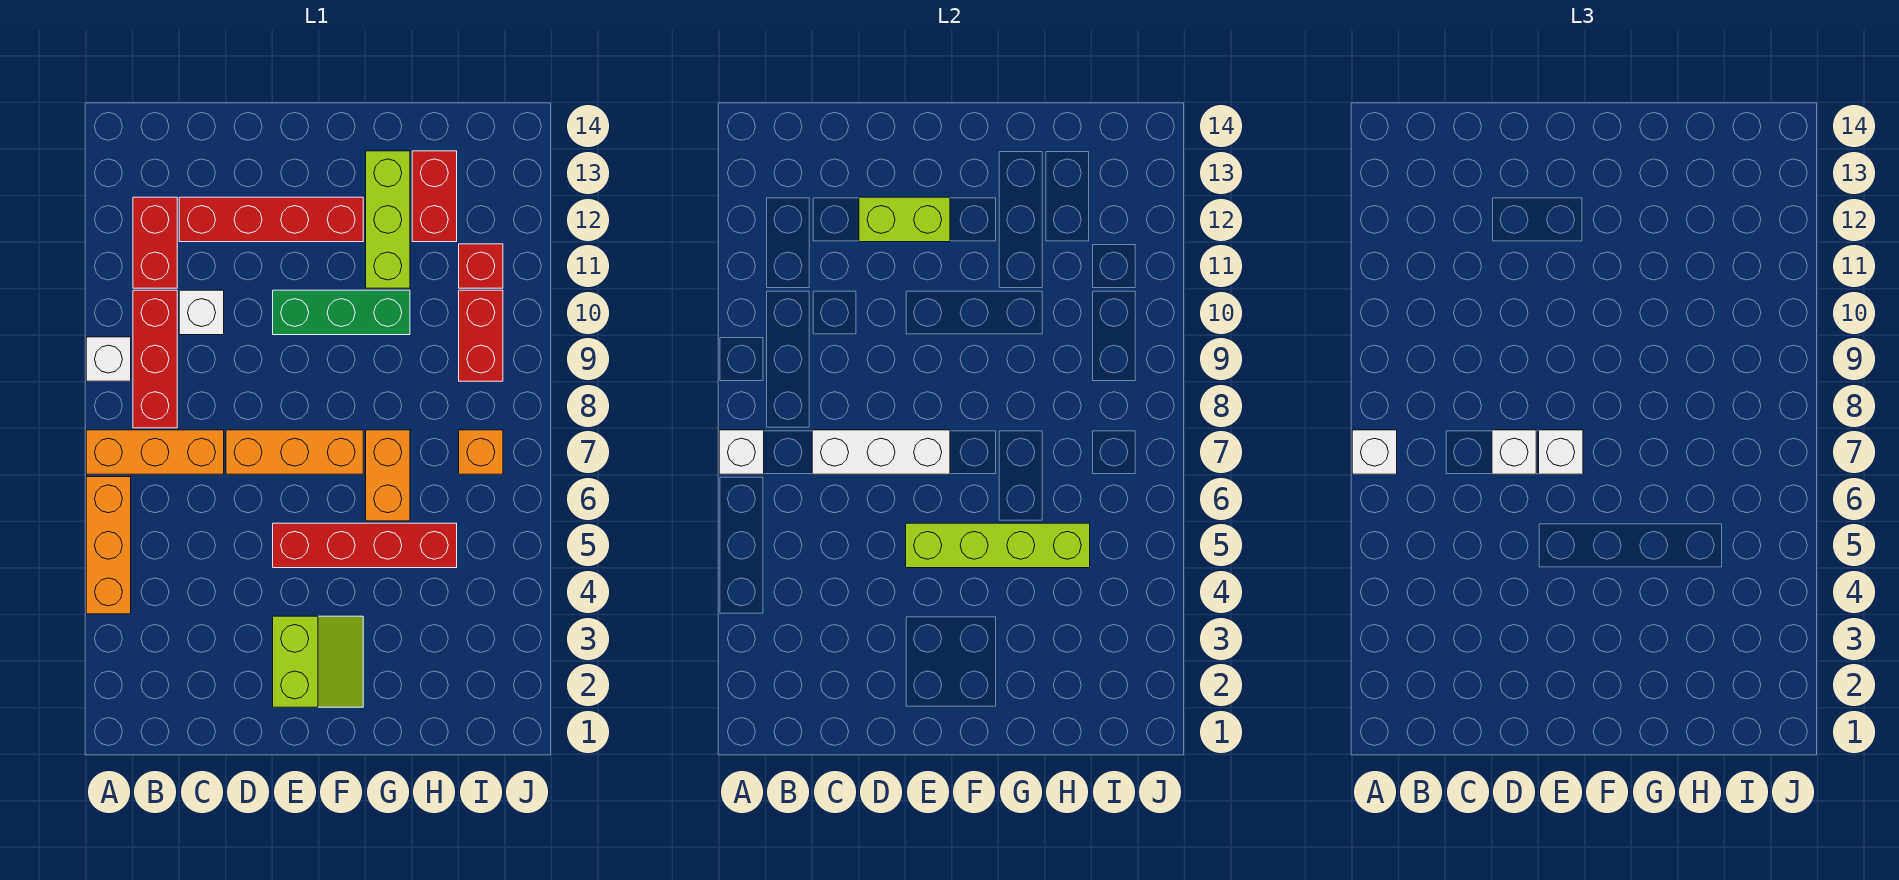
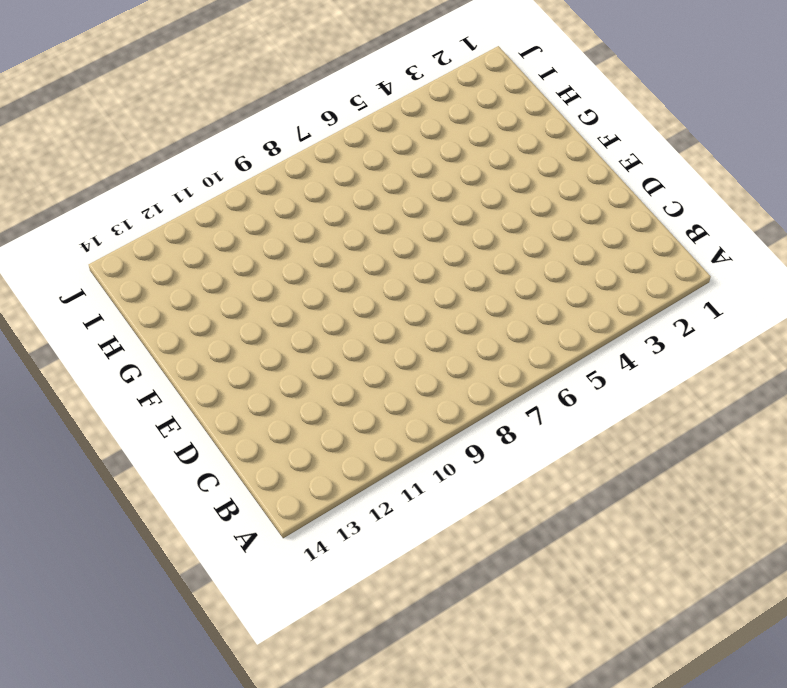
none -> orange 1x3 brick [86,477,131,614]
none -> orange 1x3 brick [86,430,224,474]
none -> white 1x1 brick [86,337,131,381]

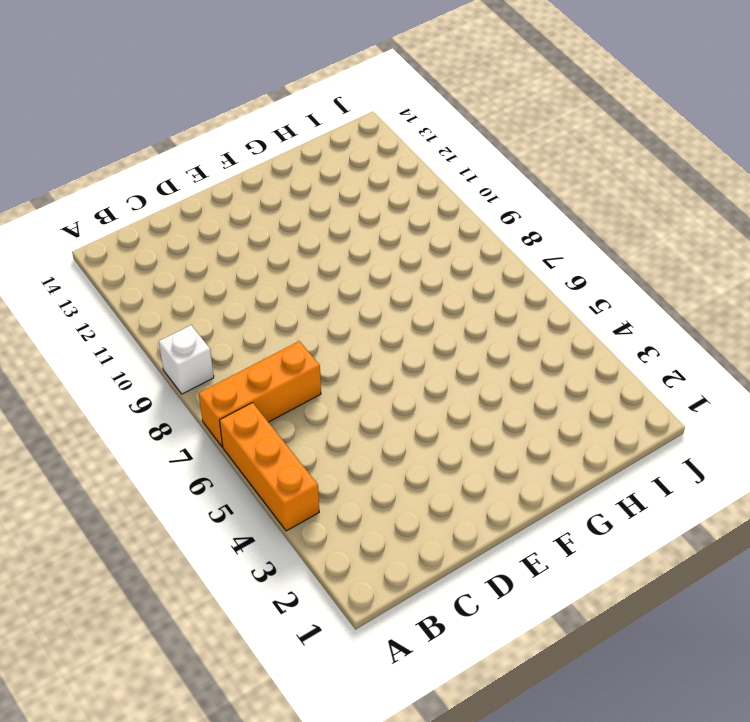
none -> red 1x3 brick [133,290,177,428]
none -> red 1x2 brick [133,197,177,288]
none -> white 1x1 brick [179,290,224,335]

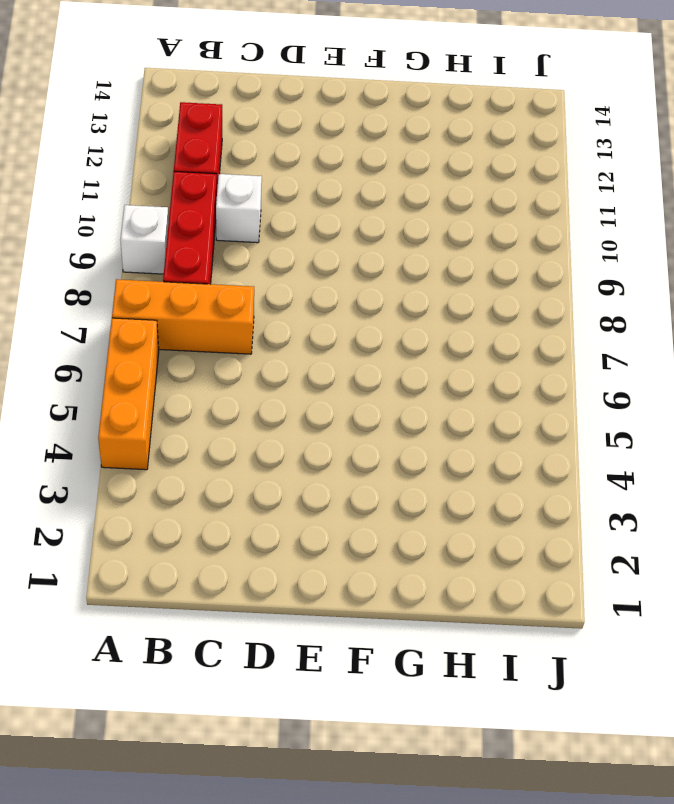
none -> red 1x4 brick [179,197,363,242]
none -> orange 1x3 brick [226,430,363,474]
none -> lime 2x2 slope [273,616,363,707]

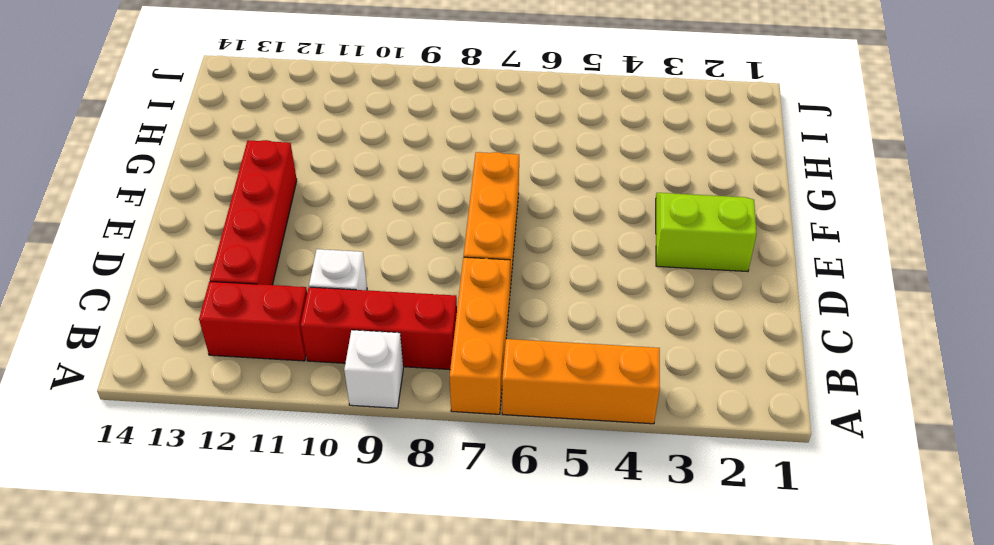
none -> red 1x4 brick [273,523,457,568]
none -> green 1x3 brick [273,290,410,335]
none -> orange 1x2 brick [366,430,410,521]

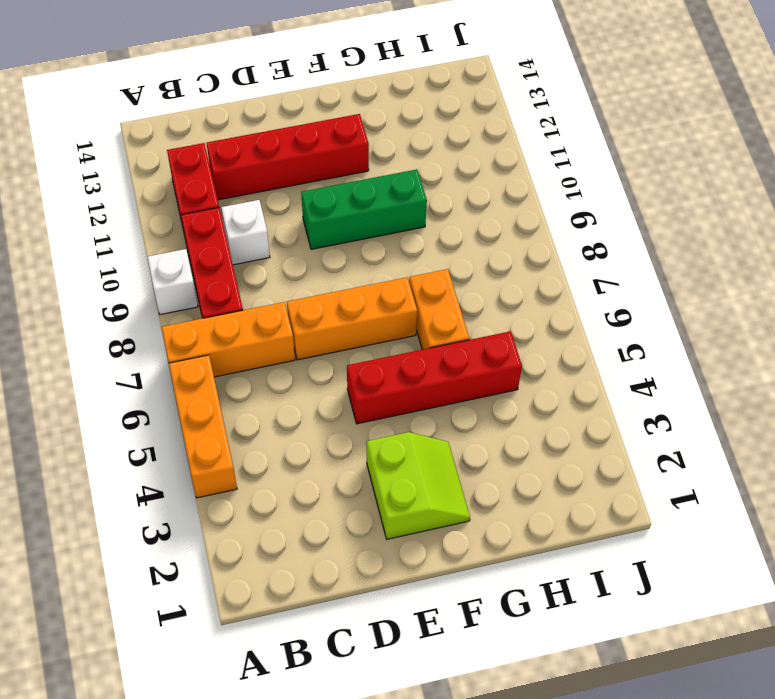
none -> lime 1x3 brick [366,151,410,288]
none -> red 1x2 brick [412,151,457,242]
none -> orange 1x1 brick [459,430,503,474]

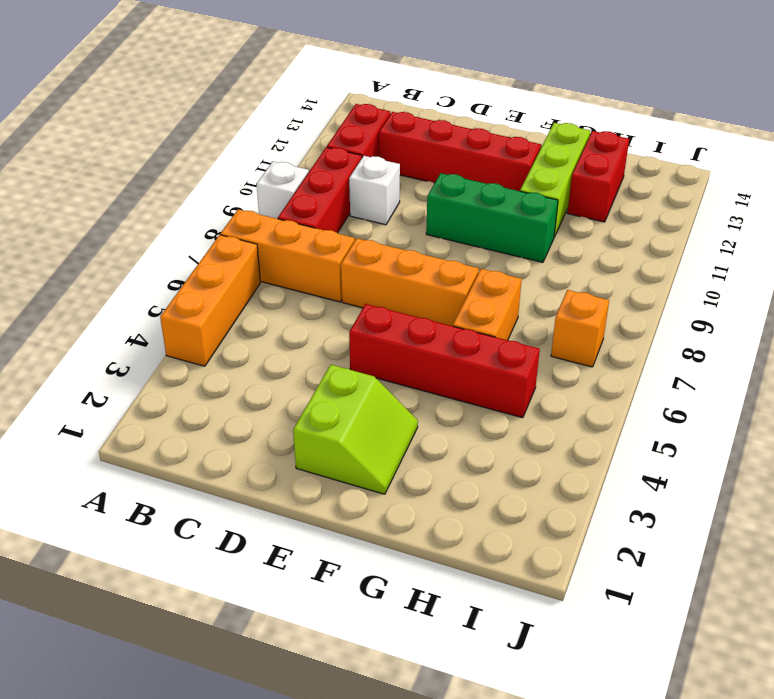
none -> red 1x2 brick [459,290,503,381]
none -> red 1x1 brick [459,244,503,288]
none -> white 1x1 brick [719,430,764,474]

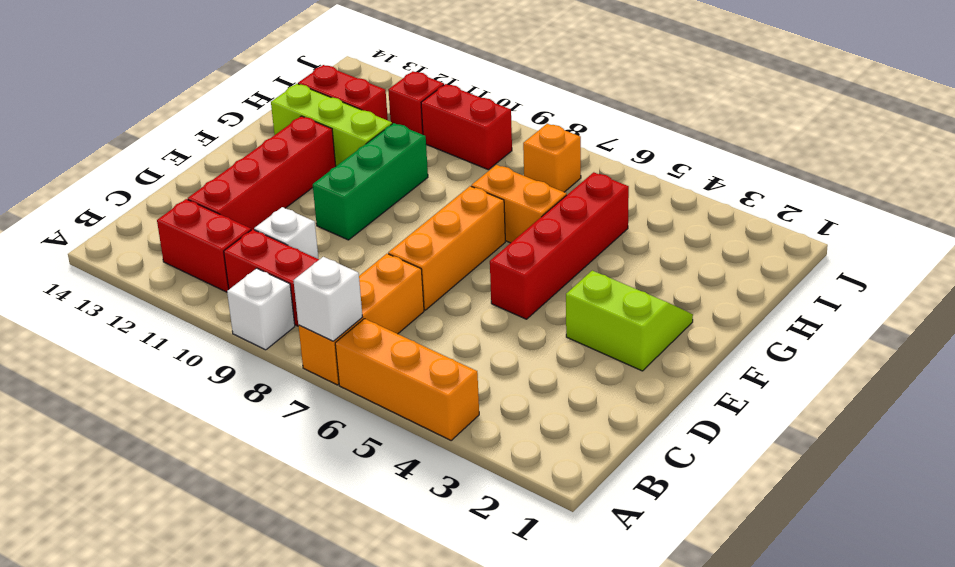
none -> white 1x3 brick [812,430,950,474]
none -> lime 1x2 brick [859,197,950,242]
none -> lime 1x4 brick [906,523,1090,568]

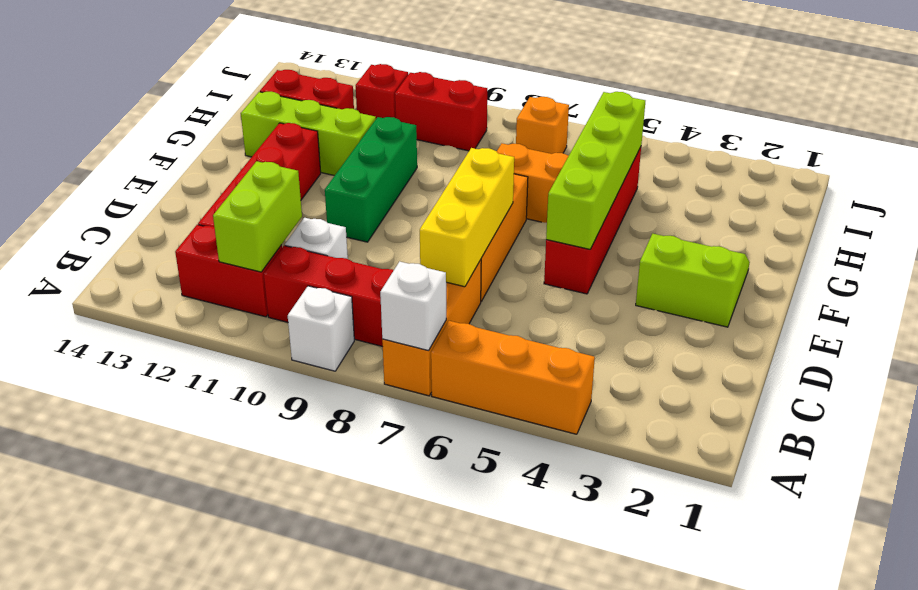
lime 1x2 brick [213,161,302,272] -> lime 1x2 brick moved to [859,197,950,242]
yellow 1x3 brick [420,148,514,287] -> white 1x3 brick [812,430,950,474]
none -> white 1x1 brick [1352,430,1397,474]
none -> white 1x1 brick [1492,430,1536,474]
none -> white 1x1 brick [1539,430,1583,474]

